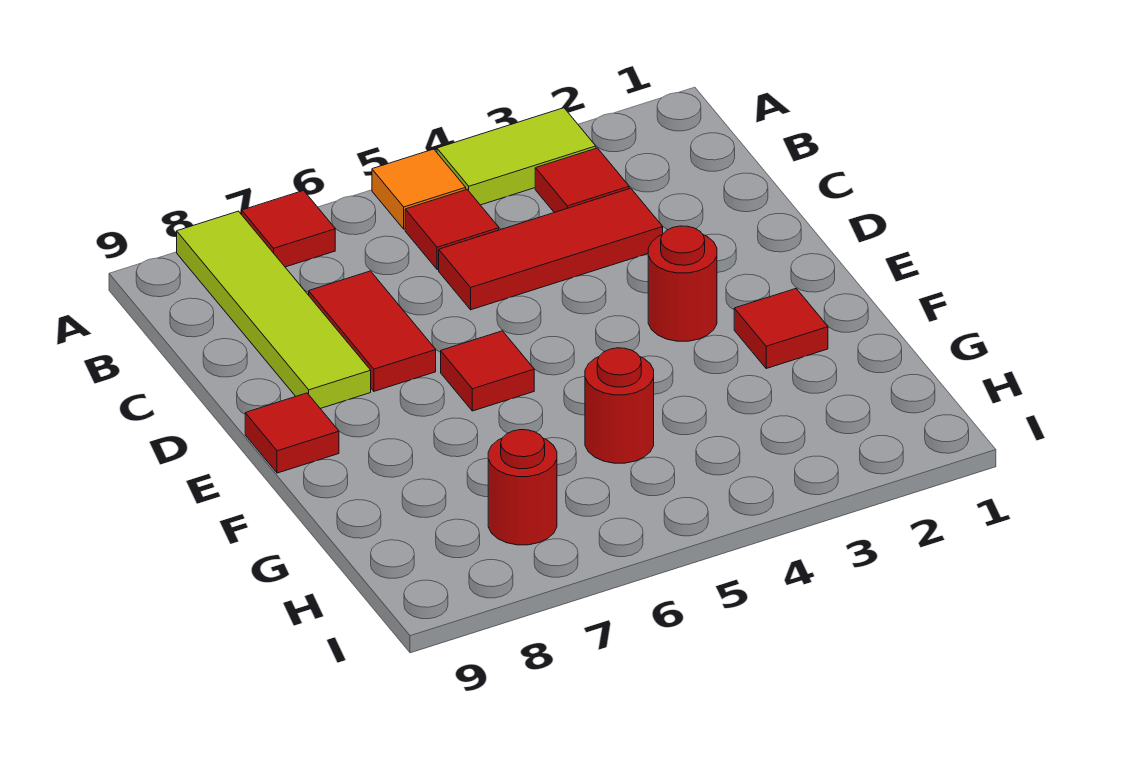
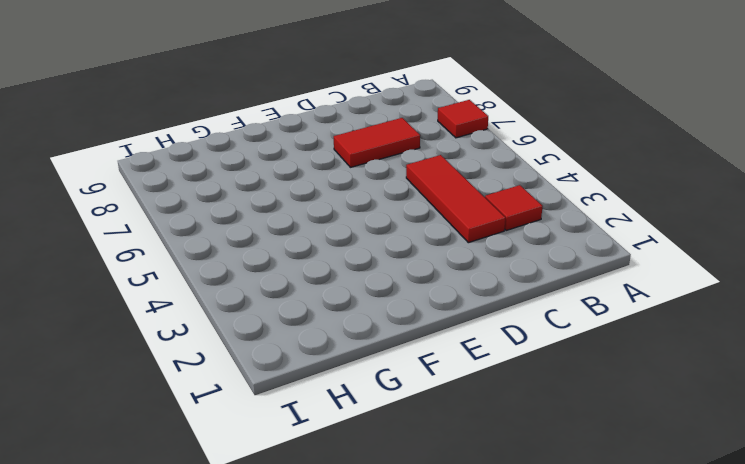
none -> lime 1x2 tile [437,108,596,205]
none -> orange 1x1 tile [372,149,466,229]
none -> lime 1x4 tile [177,211,371,409]

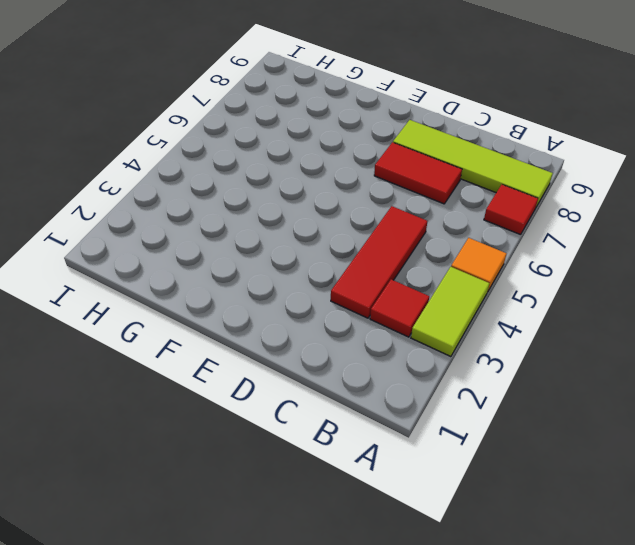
none -> red 1x1 tile [405,190,499,270]
none -> red 1x1 round brick [648,226,717,341]
none -> red 1x1 tile [441,331,534,411]

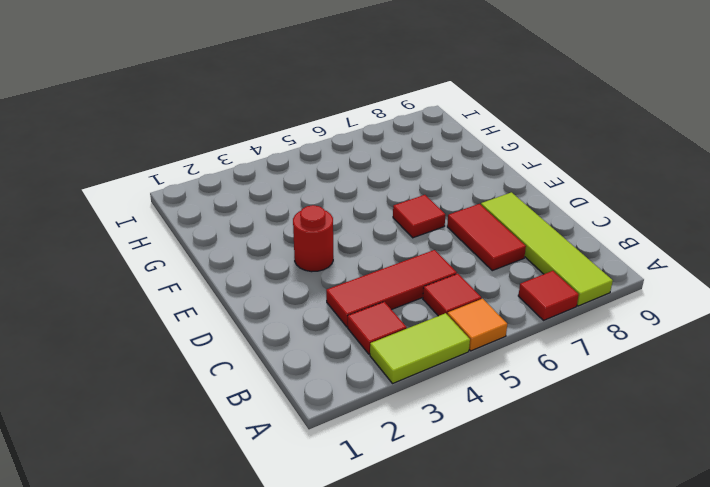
none -> red 1x1 tile [245,393,339,473]
none -> red 1x1 tile [734,289,828,368]
none -> red 1x1 round brick [585,348,654,463]

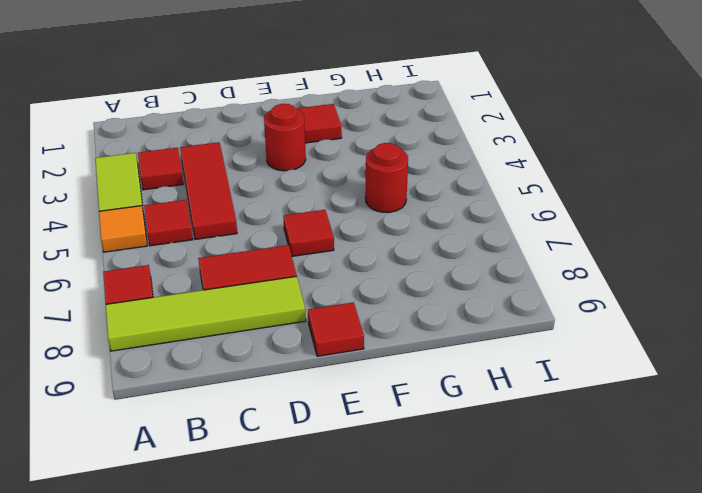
none -> red 1x1 round brick [488,430,557,545]

